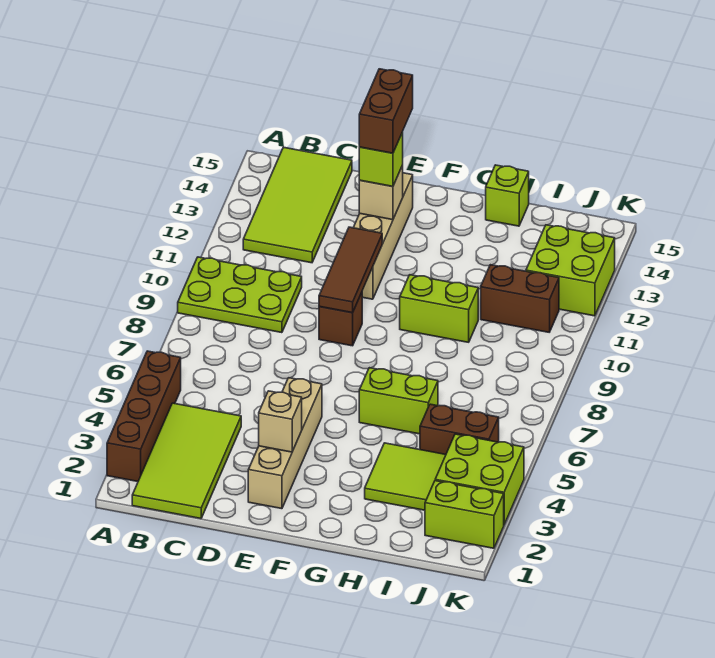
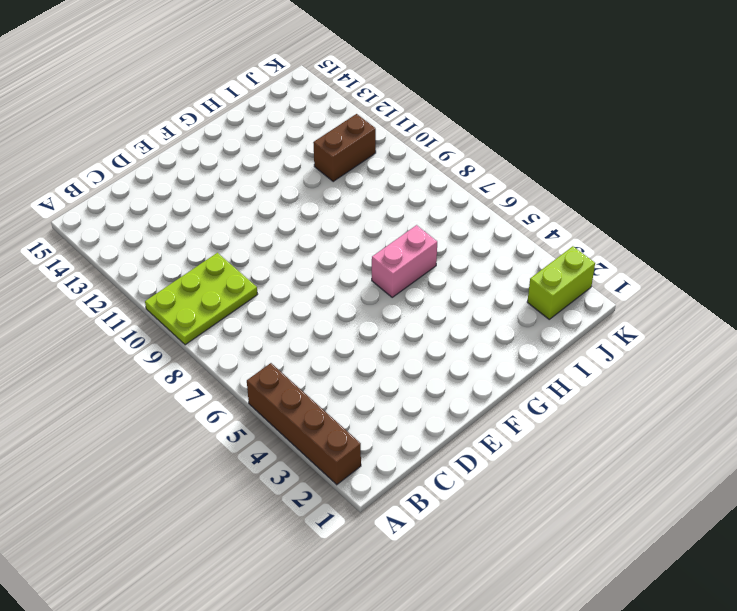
pink 1x2 brick [372,225,437,297] -> lime 1x2 brick [359,368,438,434]
none -> lime 2x4 tile [132,403,241,519]
none -> lime 2x4 tile [243,147,352,263]
none -> tan 1x4 brick [248,378,322,509]

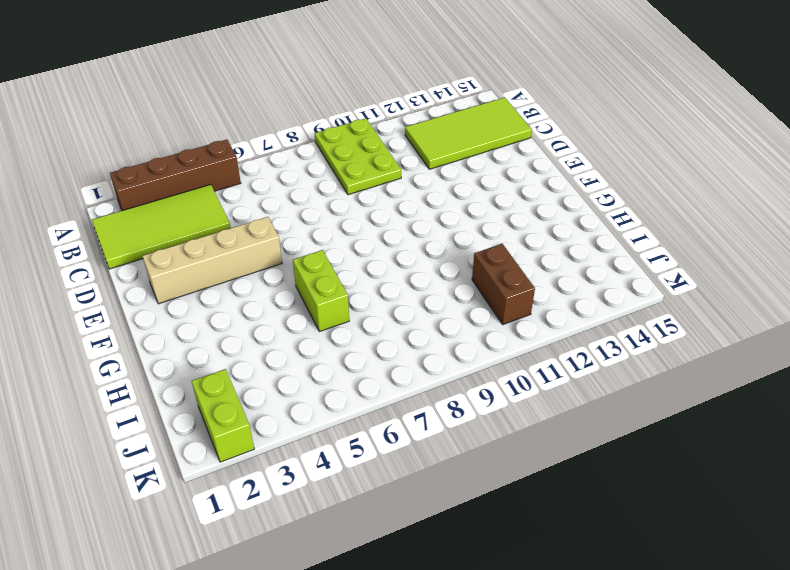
none -> brown 1x1 brick [319,292,362,346]
none -> tan 1x4 brick [353,173,413,299]
none -> lime 1x2 brick [400,275,478,342]

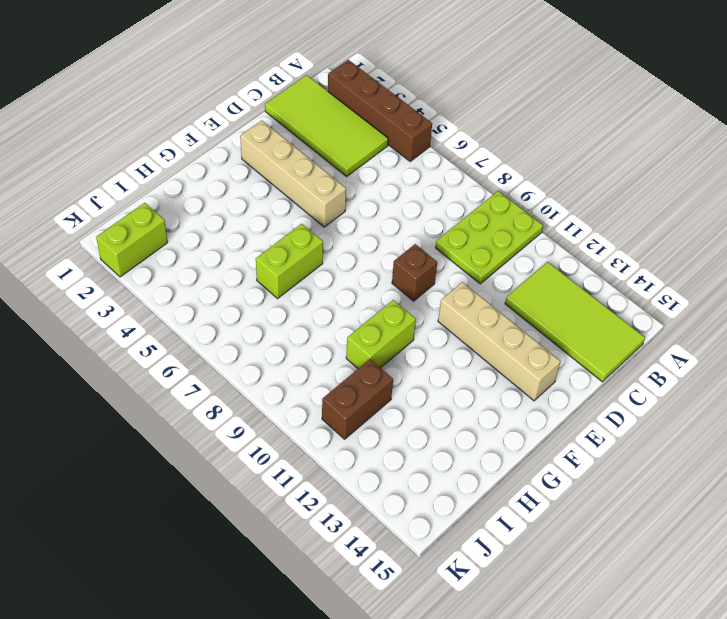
none -> lime 2x2 tile [365,443,446,510]
none -> lime 1x1 brick [486,165,529,226]
none -> brown 1x2 brick [420,404,499,454]

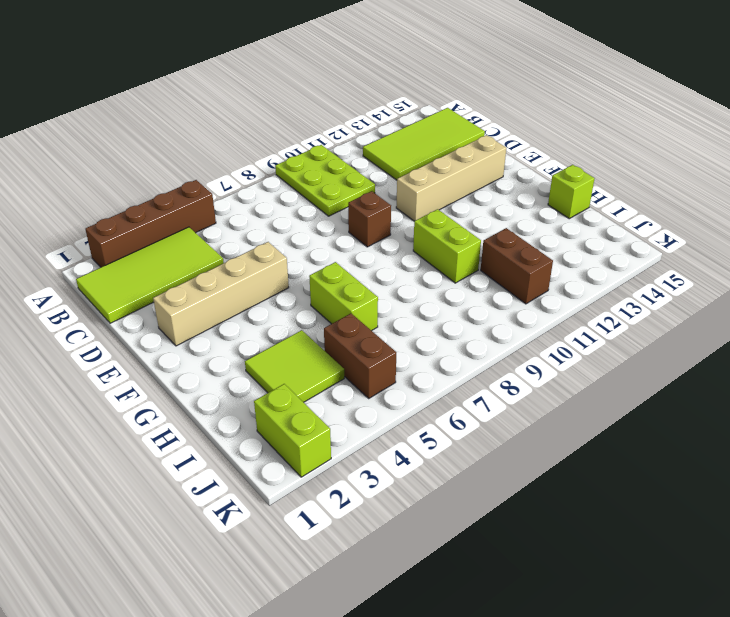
none -> lime 2x2 brick [435,434,524,524]
none -> lime 2x2 brick [526,225,615,316]
none -> tan 1x1 brick [259,391,302,452]

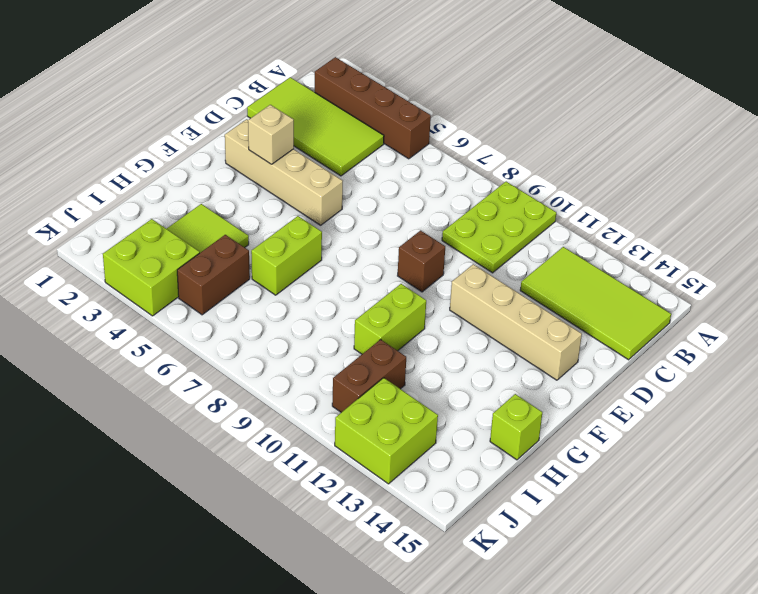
none -> lime 1x2 brick [425,481,504,548]
none -> brown 1x3 tile [319,227,382,313]
none -> tan 1x1 brick [359,165,403,220]

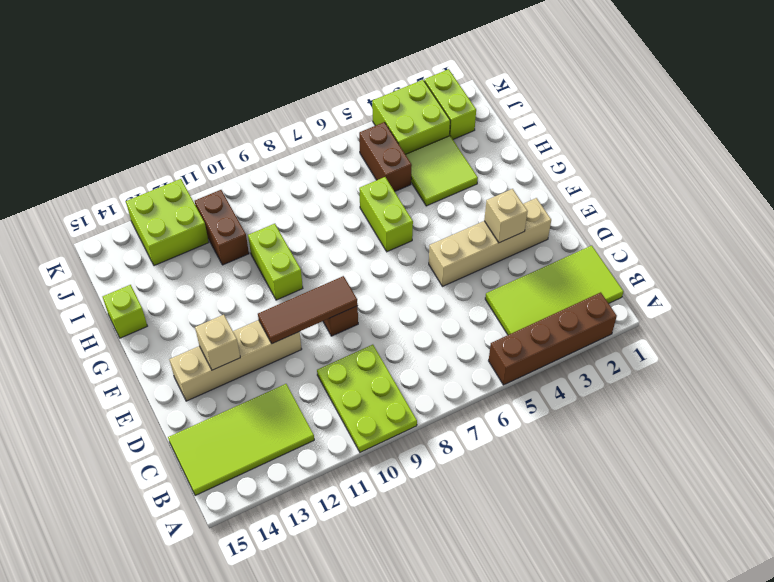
none -> lime 1x1 brick [359,132,403,186]
none -> brown 1x2 brick [359,69,413,153]

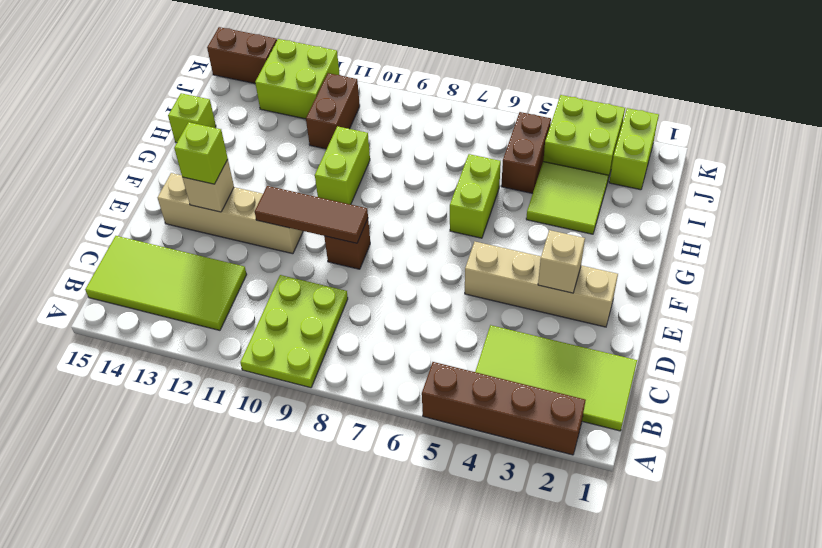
brown 1x2 brick [207,27,277,83] -> brown 1x2 brick moved to [359,69,413,153]

